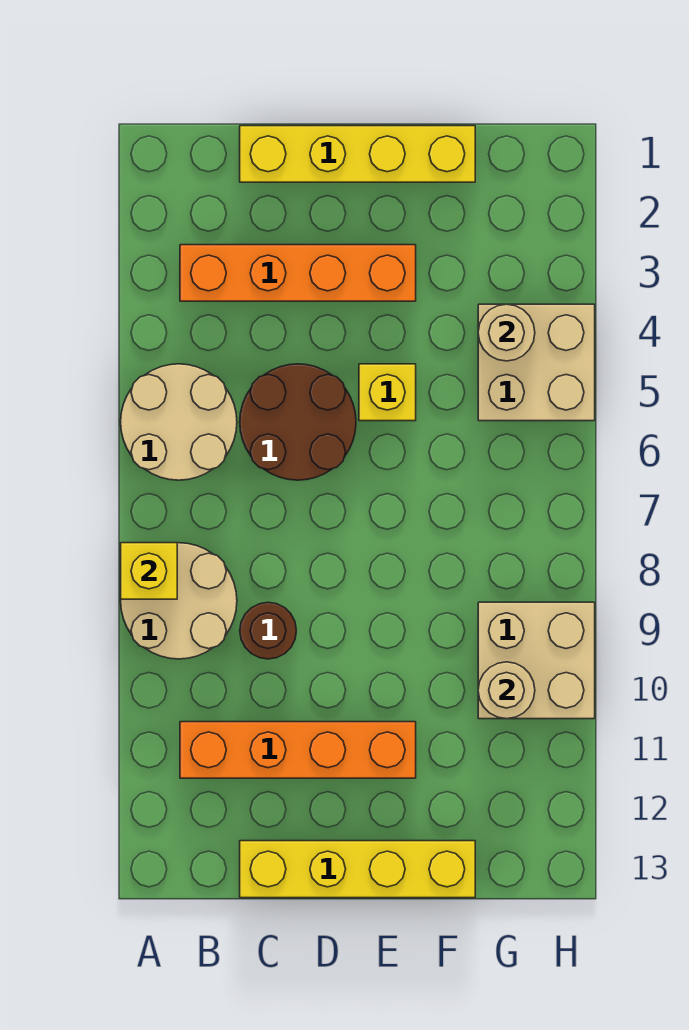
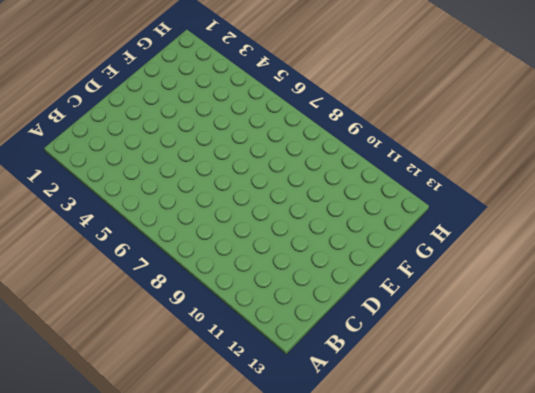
none -> tan 2x2 round brick [121,364,237,480]
none -> tan 2x2 round brick [121,543,237,659]
none -> orange 1x4 brick [180,245,416,301]

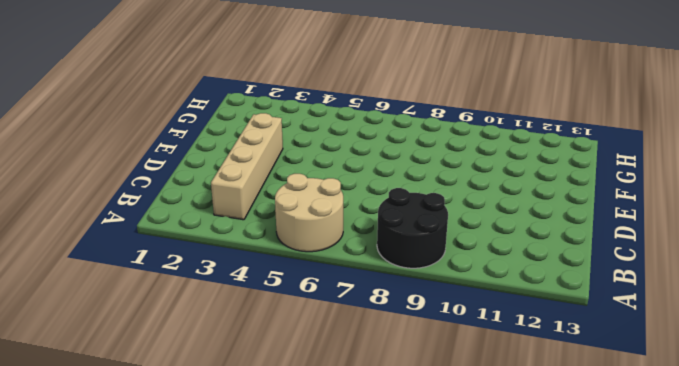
black 2x2 round brick [377,188,448,268] -> tan 2x2 round brick [121,543,237,659]
tan 1x4 brick [211,113,283,220] -> orange 1x4 brick [180,245,416,301]
none -> orange 1x4 brick [180,722,416,778]
none -> yellow 1x4 brick [240,126,475,182]
none -> brown 2x2 round brick [240,364,356,480]

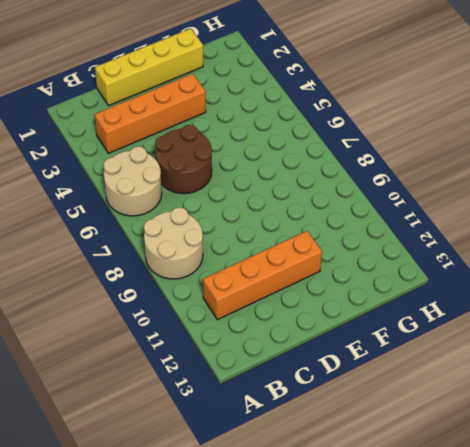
none -> brown 1x1 round brick [240,602,296,659]
none -> yellow 1x4 brick [240,841,475,898]
none -> yellow 1x1 brick [359,364,416,421]

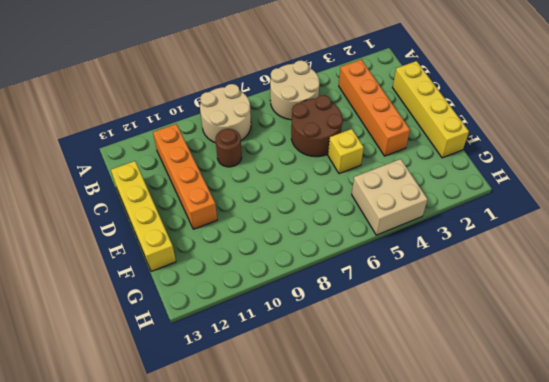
none -> tan 2x2 brick [478,602,595,719]
none -> yellow 1x1 brick [121,543,177,599]
none -> tan 1x1 round brick [478,304,535,361]

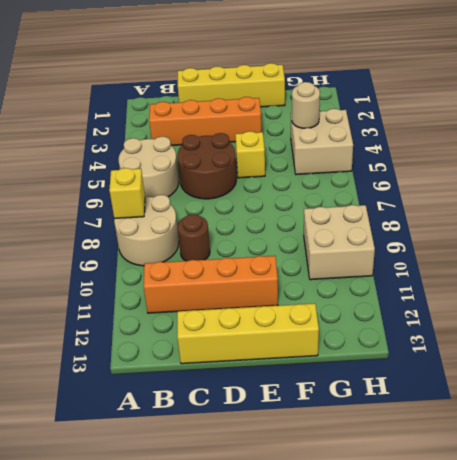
none -> tan 1x1 round brick [478,662,535,719]

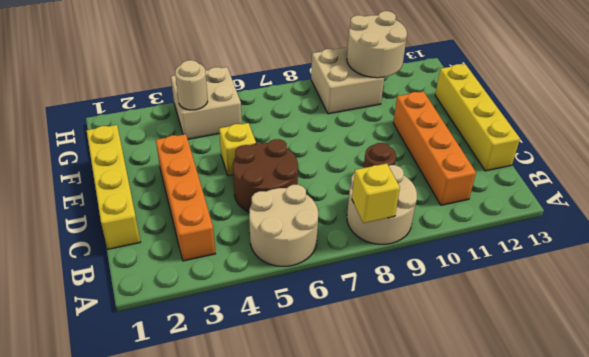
tan 2x2 round brick [347,11,407,78] -> tan 1x1 round brick [478,662,535,719]

